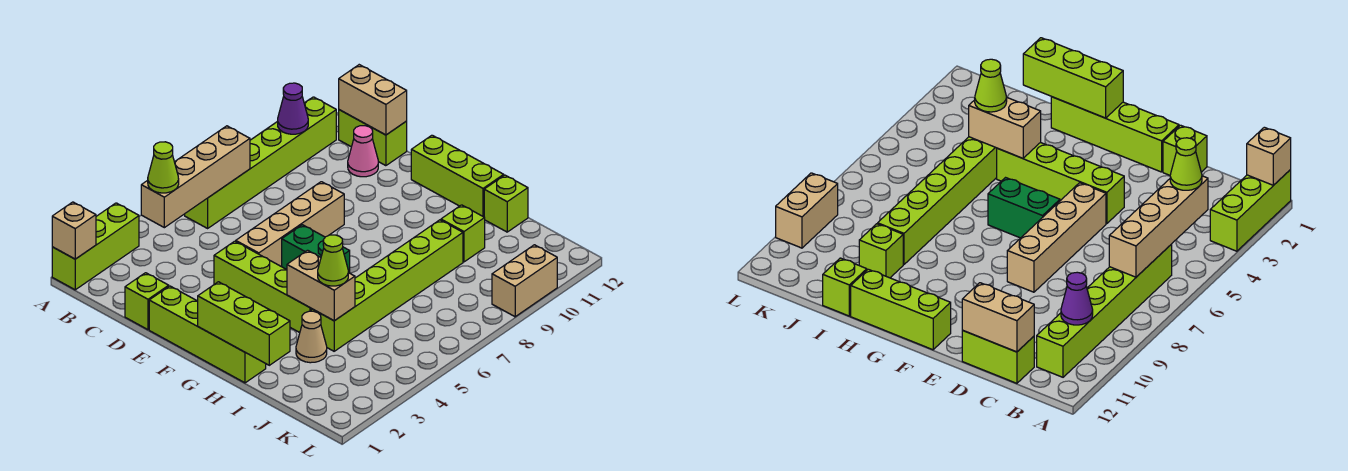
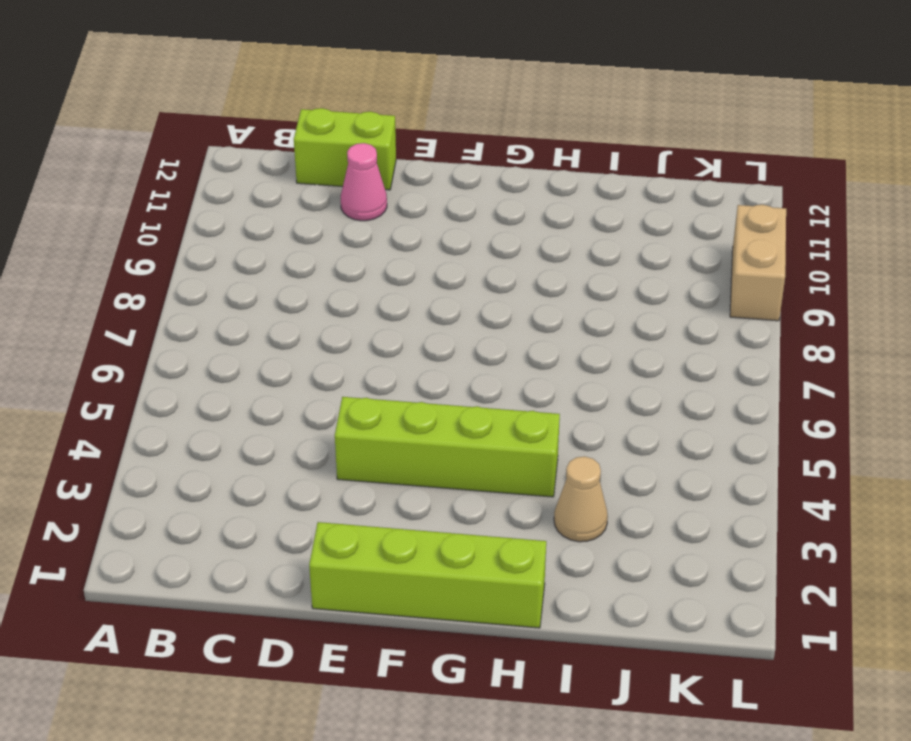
none -> lime 1x3 brick [52,203,139,290]
none -> lime 1x6 brick [185,97,336,228]
none -> lime 1x1 brick [125,273,169,330]

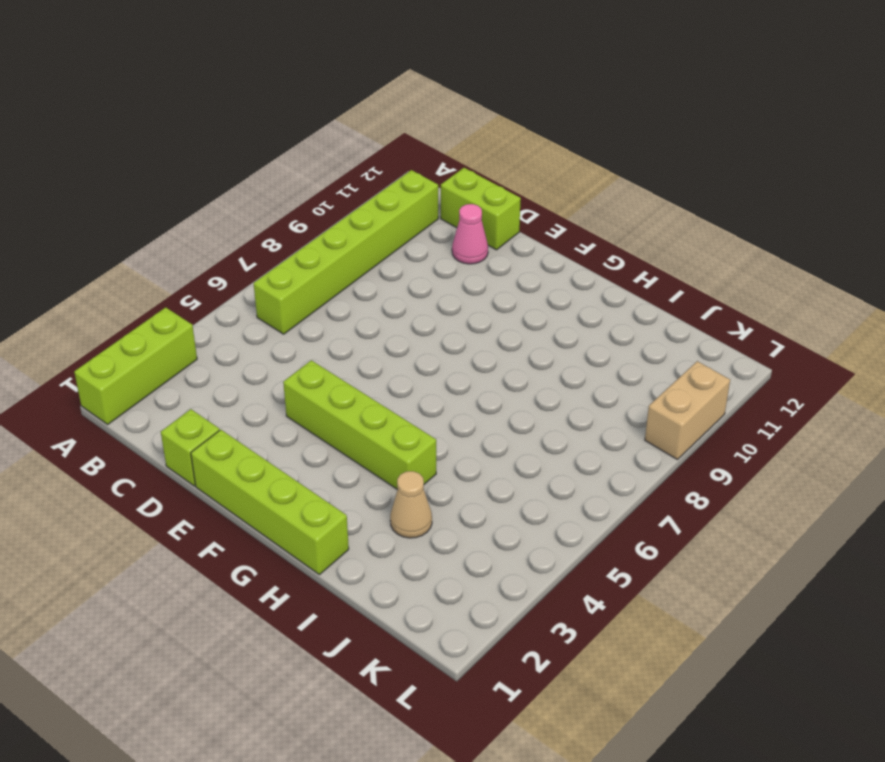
none -> tan 1x4 brick [236,182,344,267]
none -> green 1x2 brick [282,225,350,273]
none -> lime 1x3 brick [411,135,504,217]

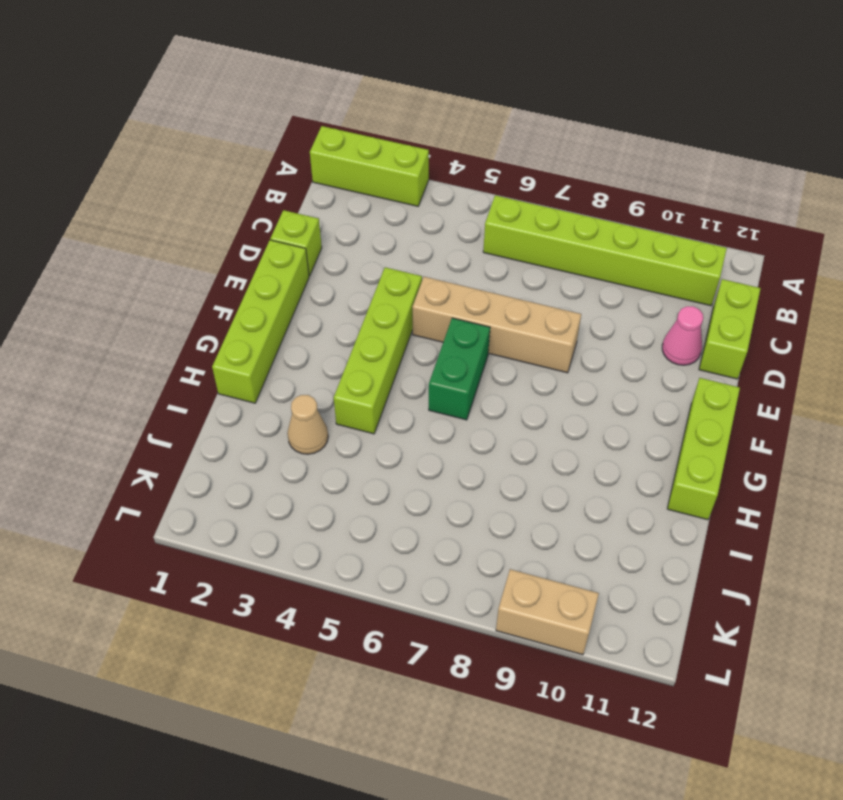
none -> lime 1x6 brick [311,220,463,351]
none -> lime 1x1 brick [441,205,485,262]
none -> lime 1x1 brick [484,175,528,232]

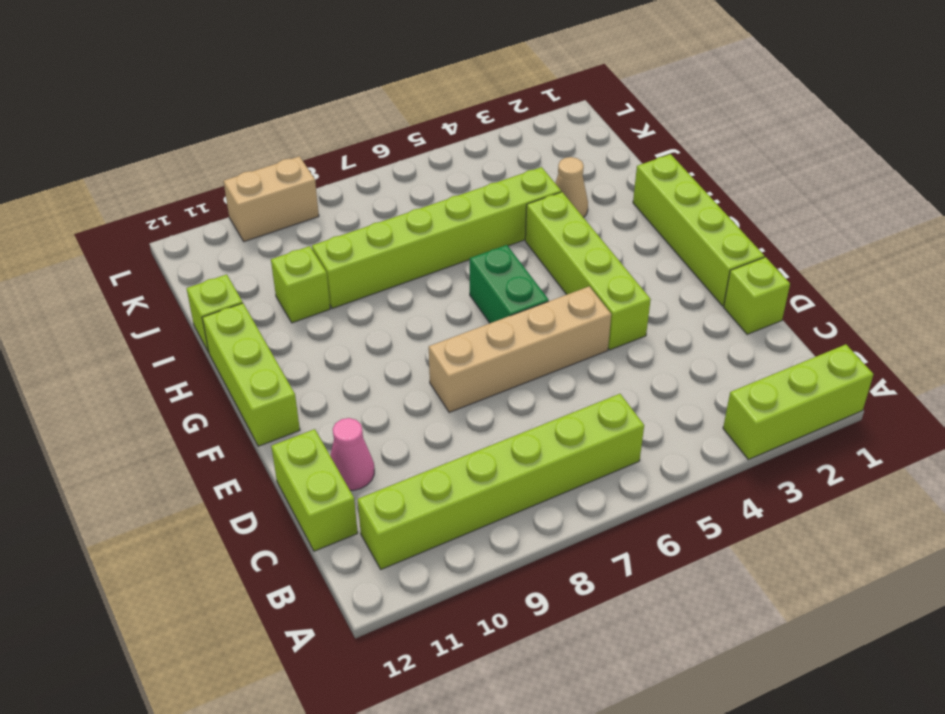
none -> tan 1x1 brick [52,202,96,259]
none -> tan 1x4 brick [141,126,250,228]
none -> purple 1x1 cone [278,83,308,134]

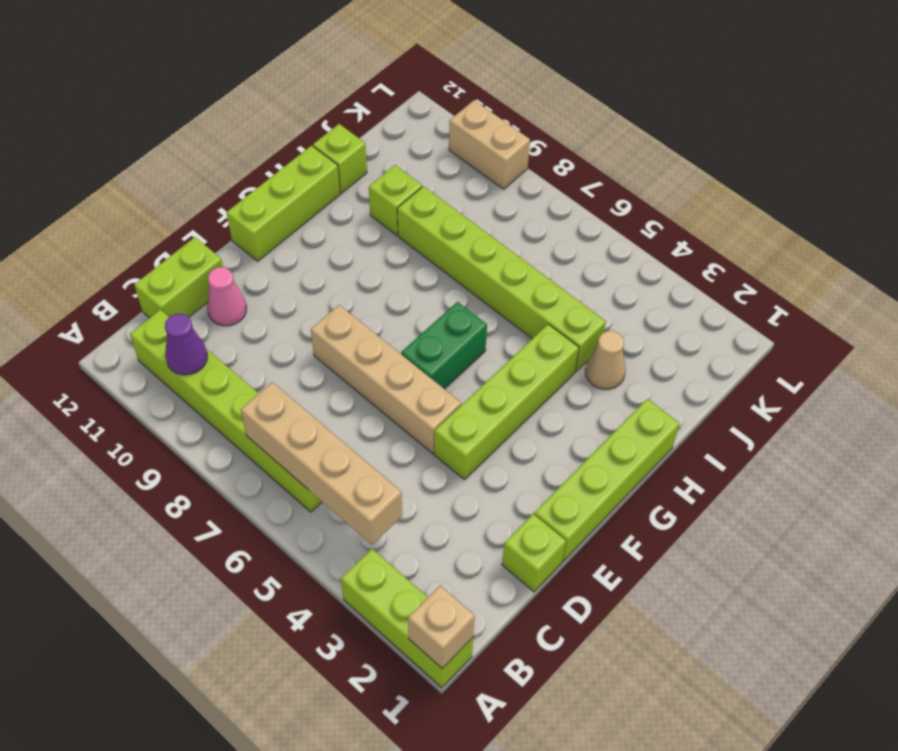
none -> tan 1x2 brick [339,65,407,135]
none -> lime 1x3 brick [198,282,290,365]
none -> tan 1x2 brick [287,250,355,321]

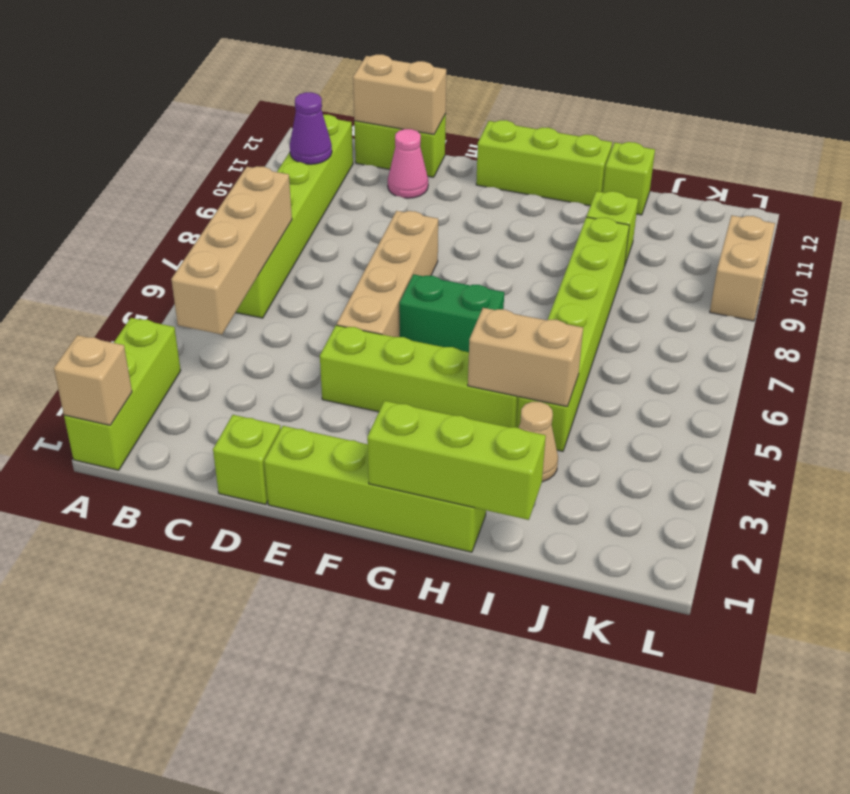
none -> lime 1x1 cone [148,142,179,193]
none -> lime 1x1 cone [318,235,348,286]

